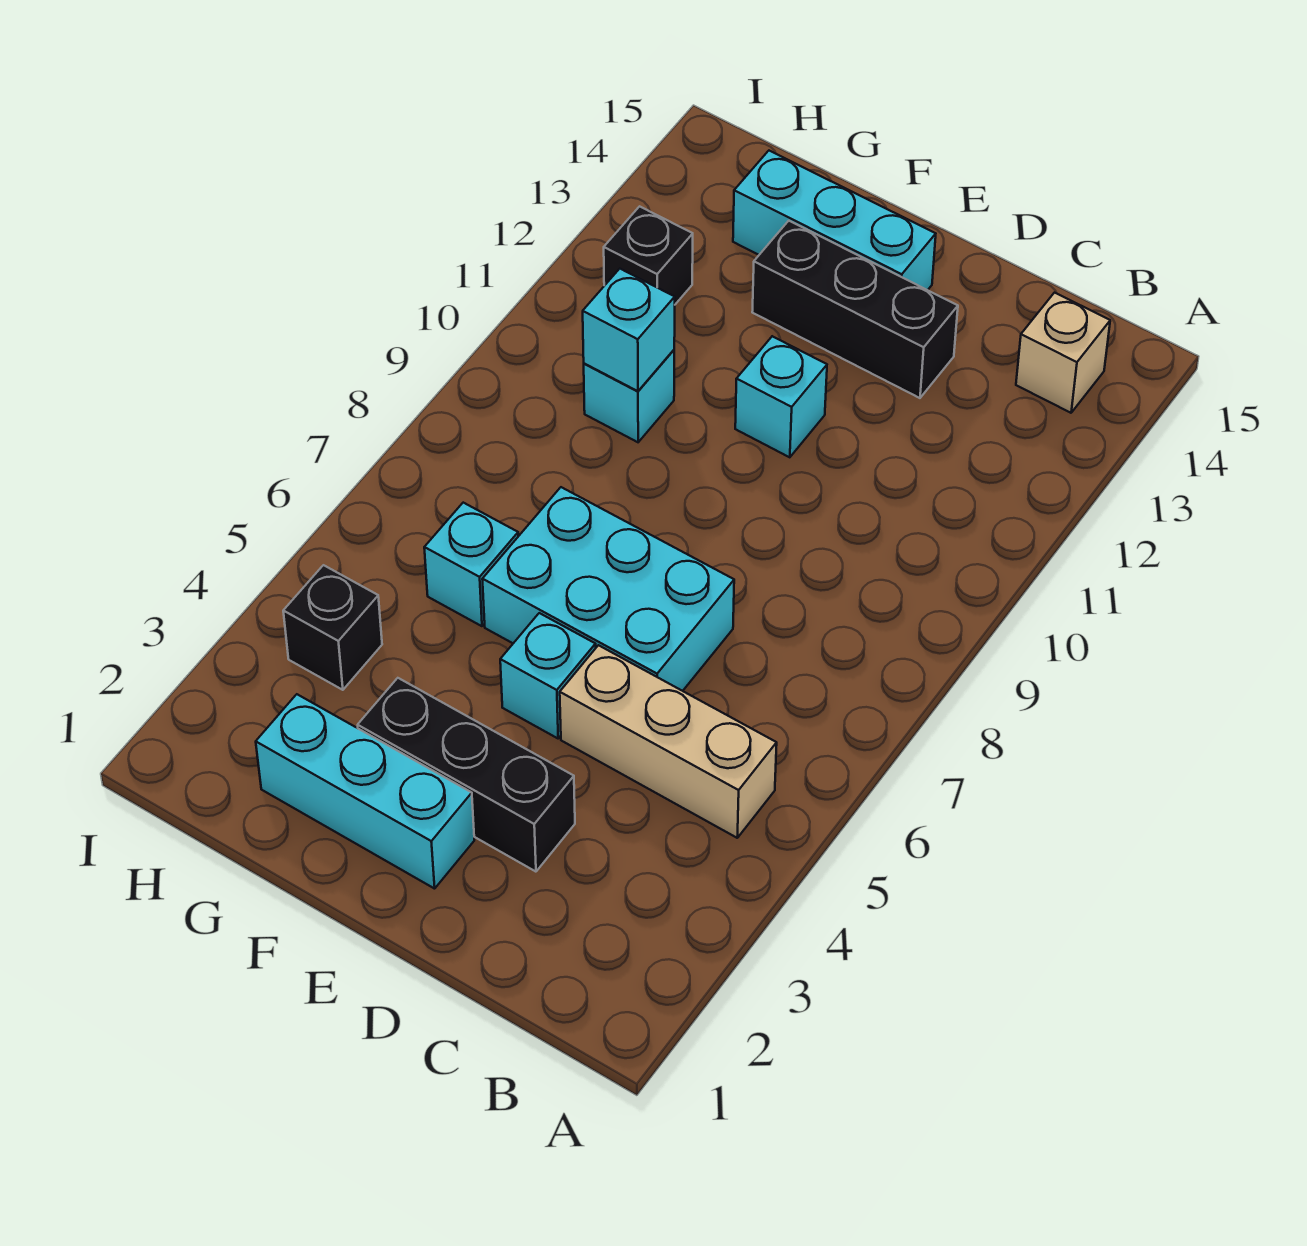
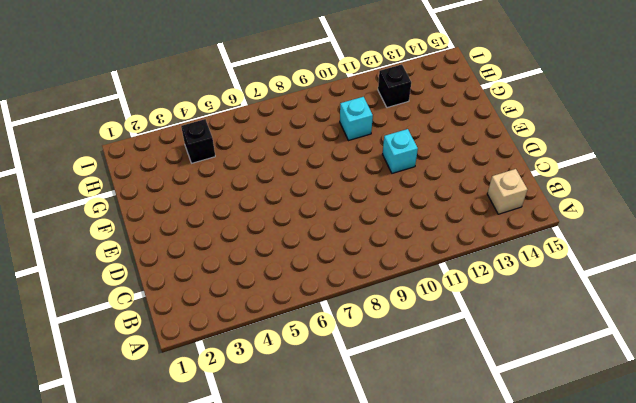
none -> tan 1x3 brick [560,645,777,838]
none -> black 1x3 brick [358,678,575,872]
none -> cyan 2x3 brick [482,487,734,691]

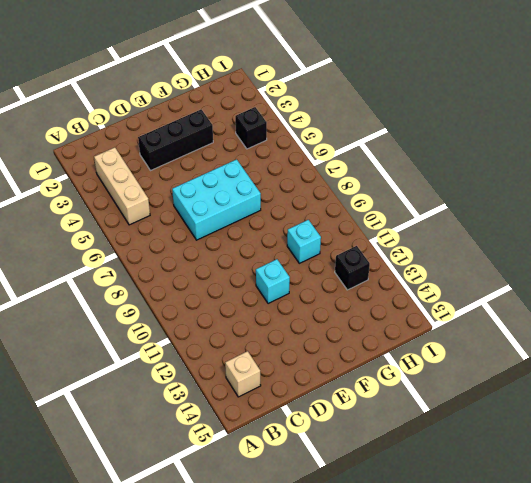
tan 1x3 brick [94,147,150,225] -> tan 1x3 brick turned to [560,645,777,838]
none -> black 1x3 brick [752,221,958,398]
none -> cyan 1x3 brick [256,694,474,889]
none -> cyan 1x1 brick [500,613,596,738]

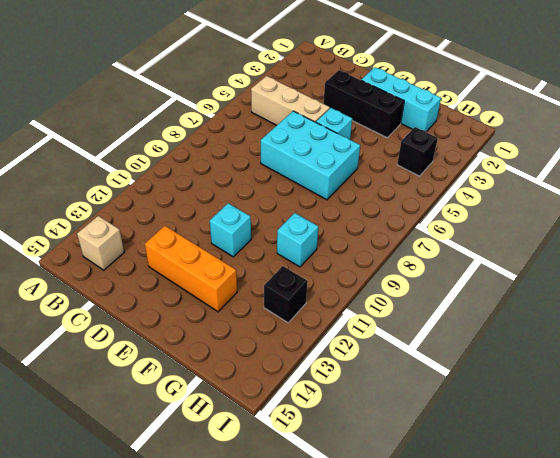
orange 1x3 brick [145,226,237,312] -> black 1x3 brick [752,221,958,398]
none -> cyan 1x3 brick [733,151,936,290]
none -> cyan 1x1 brick [424,503,518,626]
none -> cyan 1x1 brick [583,269,675,391]

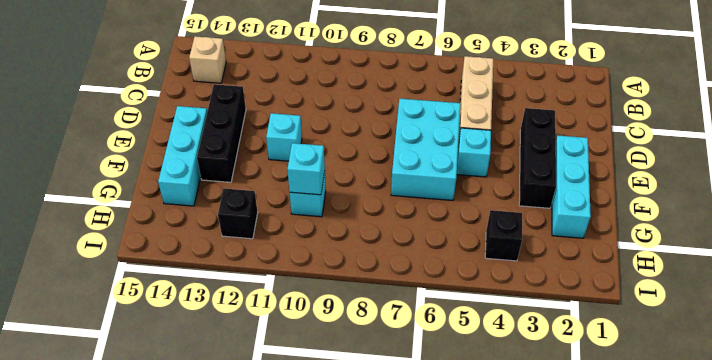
none -> cyan 1x1 brick [424,503,518,626]

